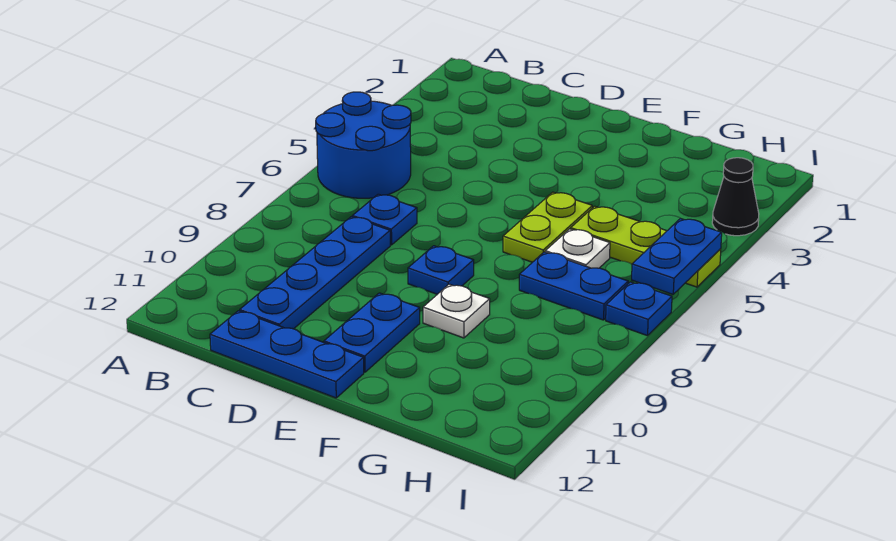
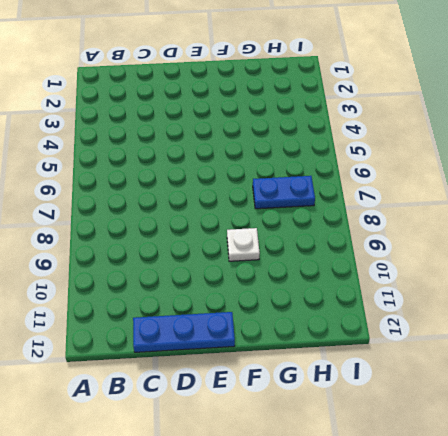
none -> blue 2x2 round brick [316,92,411,198]
none -> blue 1x1 plate [352,194,417,245]
none -> blue 1x4 plate [240,217,390,329]

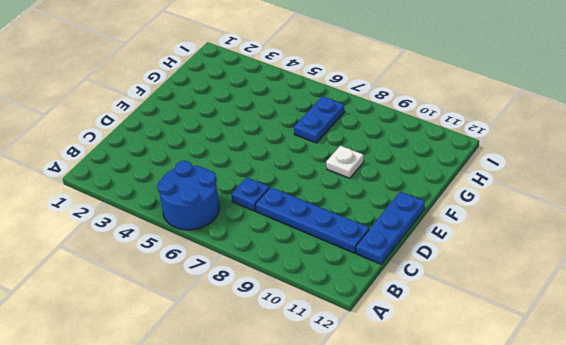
none -> blue 1x1 plate [408,246,474,294]
none -> blue 1x2 plate [324,293,420,372]
none -> lime 1x2 plate [503,192,592,262]

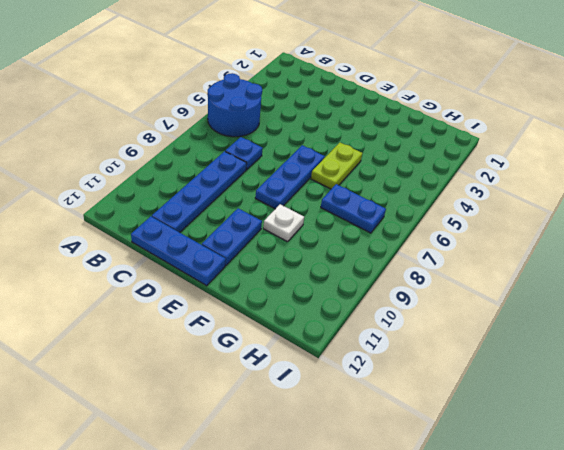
blue 1x3 plate [255,145,325,209] -> blue 1x1 plate [408,246,474,294]
none -> lime 1x3 plate [571,206,721,287]
none -> white 1x1 plate [545,229,610,268]
none -> black 1x1 cone [712,158,759,236]

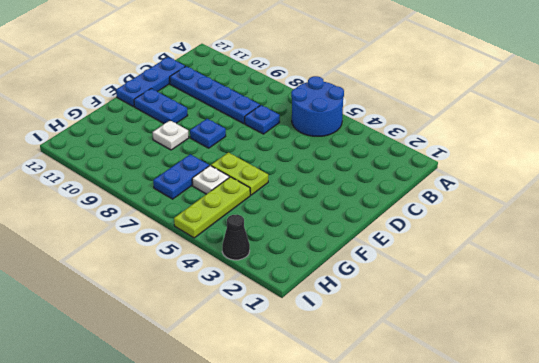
none -> blue 1x1 plate [606,282,672,336]
none -> blue 1x2 plate [632,218,722,294]

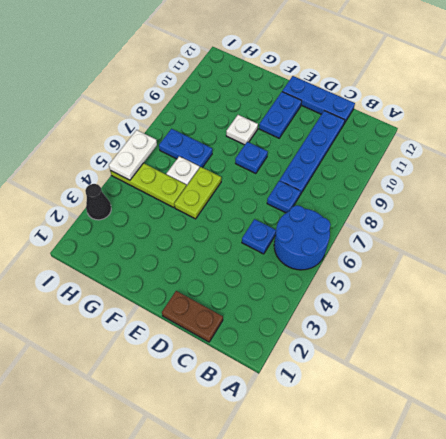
brown 1x2 plate [162,291,223,342] -> none
blue 1x1 plate [242,219,276,254] -> blue 1x1 plate moved to [606,282,672,336]
white 1x2 plate [109,130,157,180] -> blue 1x2 plate [632,218,722,294]

